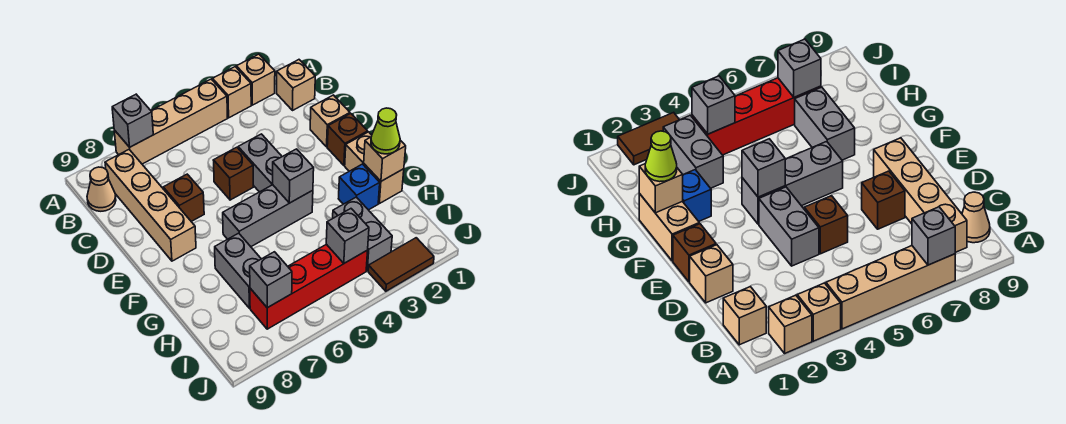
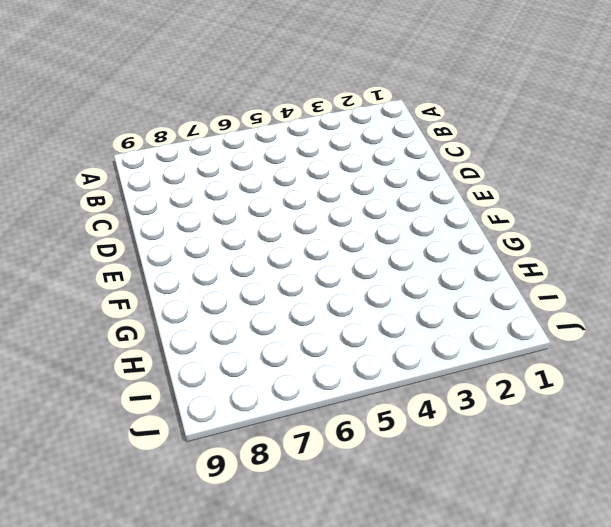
none -> tan 1x1 brick [236,54,275,105]
none -> tan 1x1 brick [213,67,251,118]
none -> tan 1x4 brick [114,79,228,164]

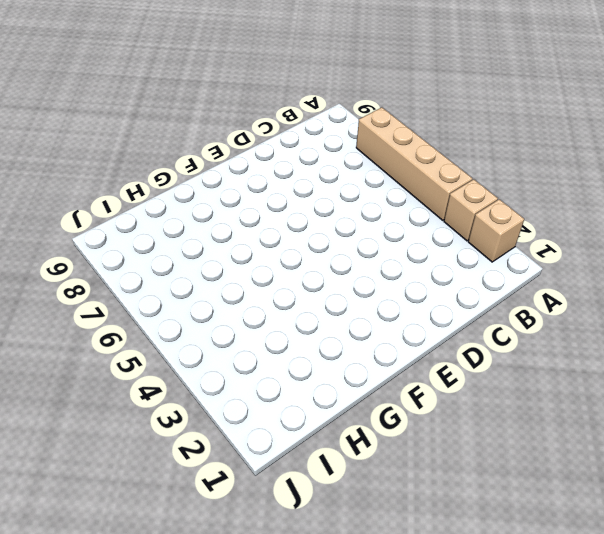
none -> tan 1x1 brick [277,60,315,110]
none -> tan 1x4 brick [105,150,196,261]
none -> tan 1x1 cone [87,167,116,211]

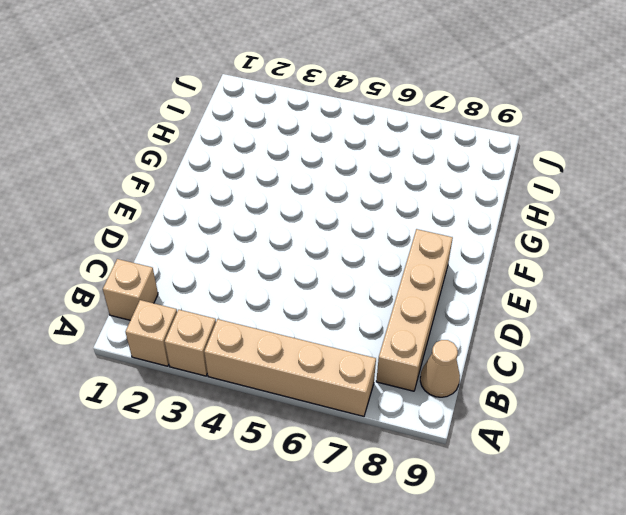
none -> tan 1x1 brick [310,95,350,147]
none -> grey 1x2 brick [238,134,282,192]
none -> brown 1x1 brick [213,147,253,200]

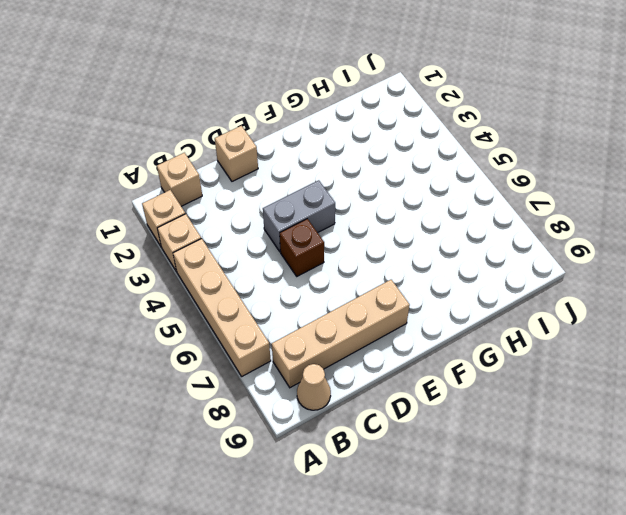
none -> brown 1x1 brick [163,174,204,221]
none -> brown 1x1 brick [327,113,368,165]
none -> tan 1x2 brick [345,132,404,204]

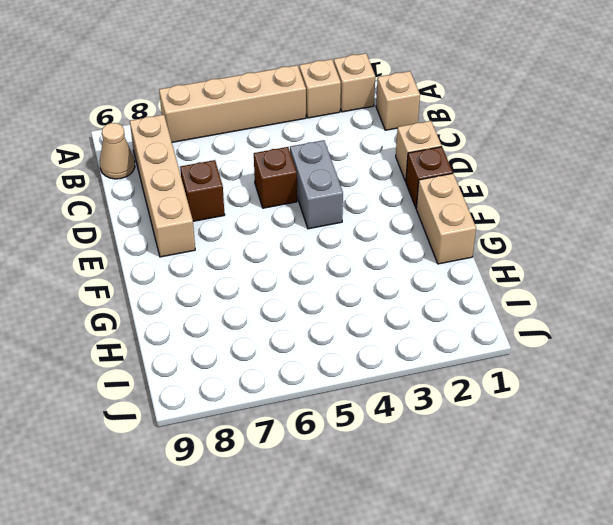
none -> grey 1x3 brick [223,185,313,247]
none -> blue 1x1 brick [338,164,380,210]
none -> grey 1x2 brick [215,233,261,308]

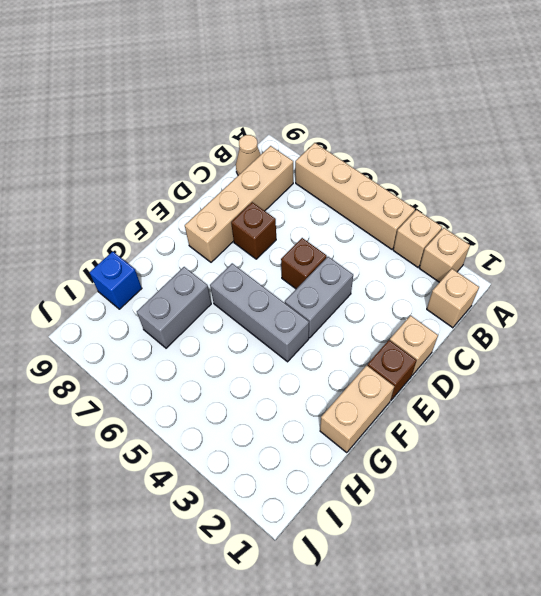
blue 1x1 brick [89,251,142,309] -> blue 1x1 brick moved to [338,164,380,210]
none -> grey 1x2 brick [333,197,392,271]
none -> red 1x4 brick [250,244,368,329]
none -> brown 1x2 tile [368,238,434,291]

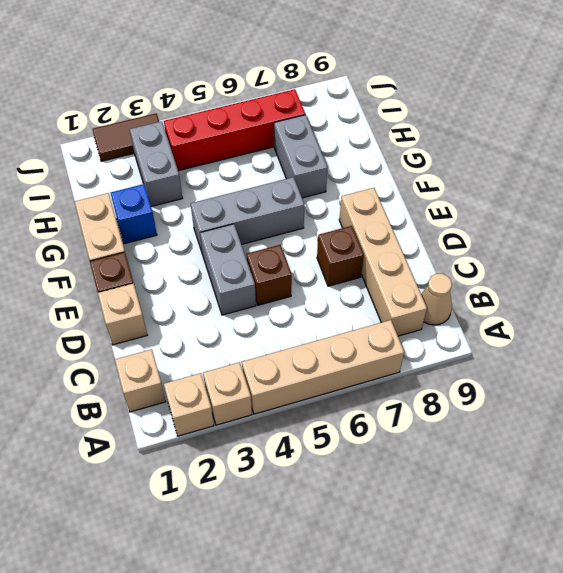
none -> grey 1x1 brick [112,94,153,147]
none -> grey 1x1 brick [273,149,314,203]
none -> tan 1x1 brick [364,137,406,181]

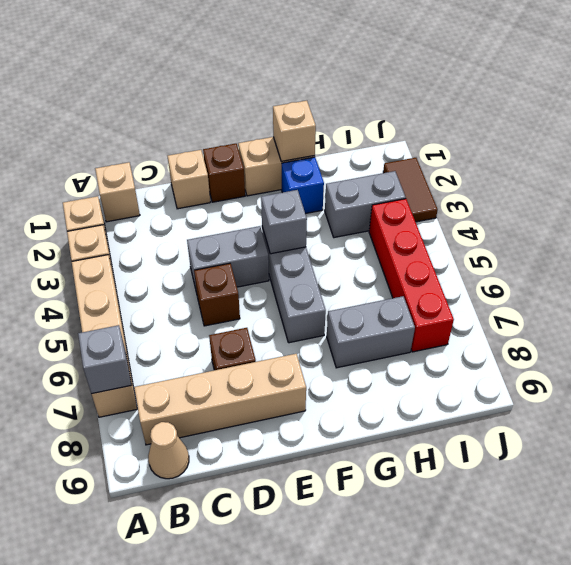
none -> grey 1x1 brick [326,209,369,263]
none -> grey 1x1 brick [250,252,292,308]
none -> lime 1x1 cone [371,108,400,154]

